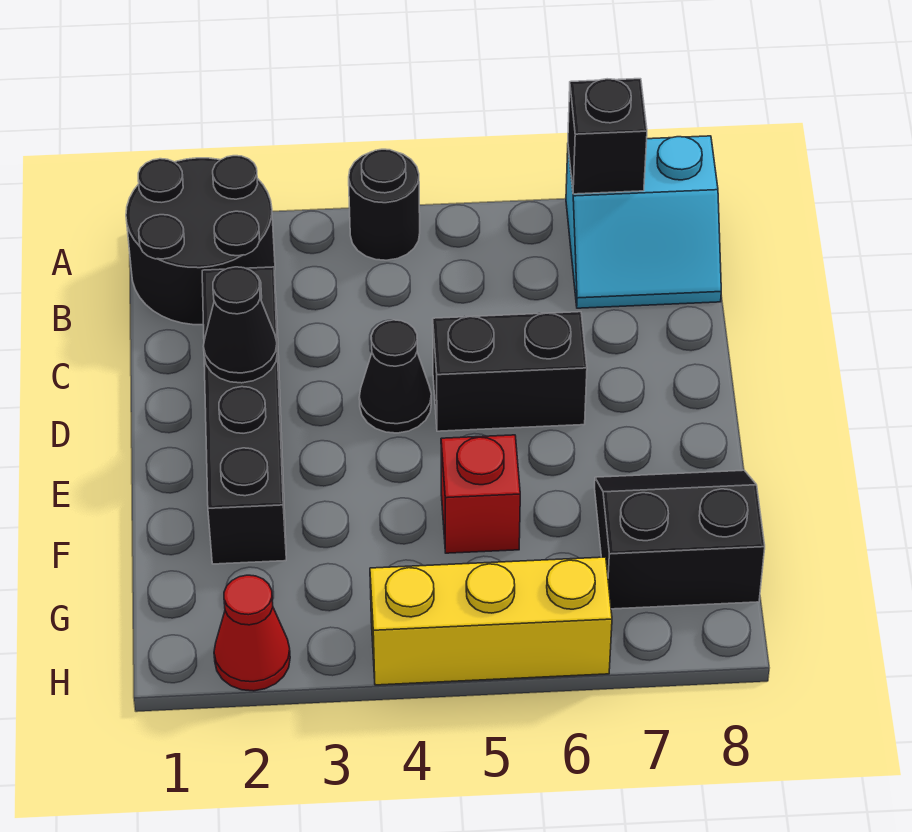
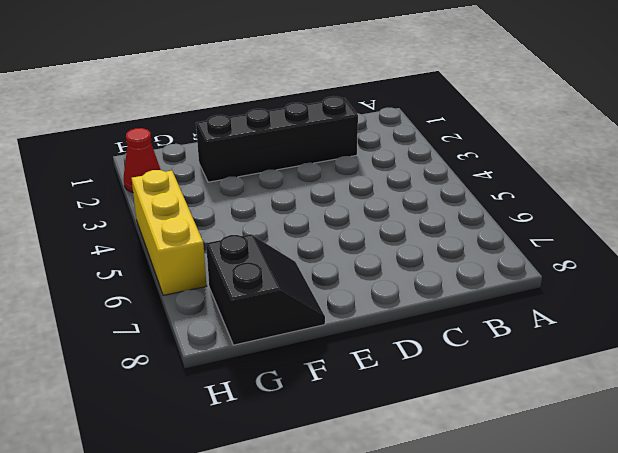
none -> black 2x2 round brick [126,156,275,325]
none -> black 1x1 round brick [349,149,420,260]
none -> cyan 2x2 slope [566,136,721,308]

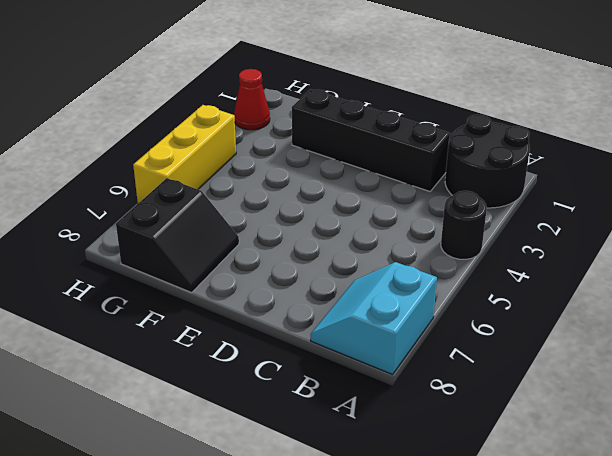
none -> black 1x1 cone [359,320,431,433]
none -> black 1x2 brick [433,312,587,431]
none -> red 1x1 brick [441,435,520,553]

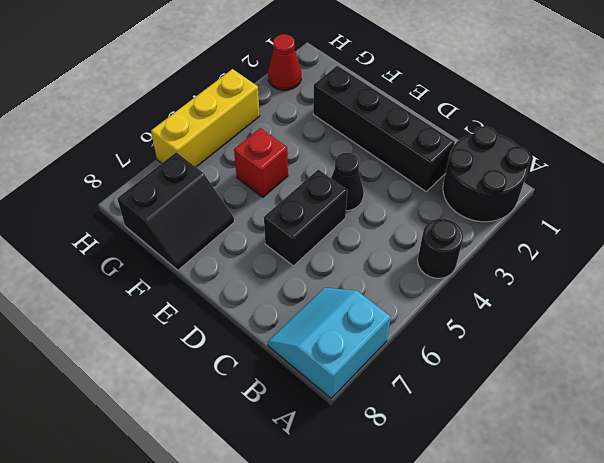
none -> black 1x1 brick [568,79,647,194]
none -> black 1x1 cone [203,267,277,383]

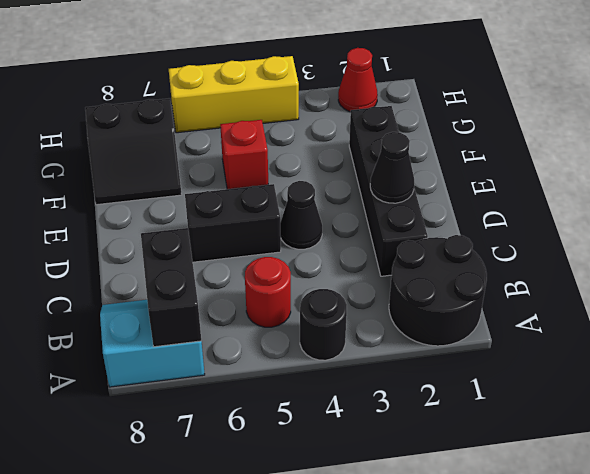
black 1x2 brick [141,228,201,347] -> black 1x1 brick [568,79,647,194]
red 1x1 round brick [245,257,291,327] -> none

